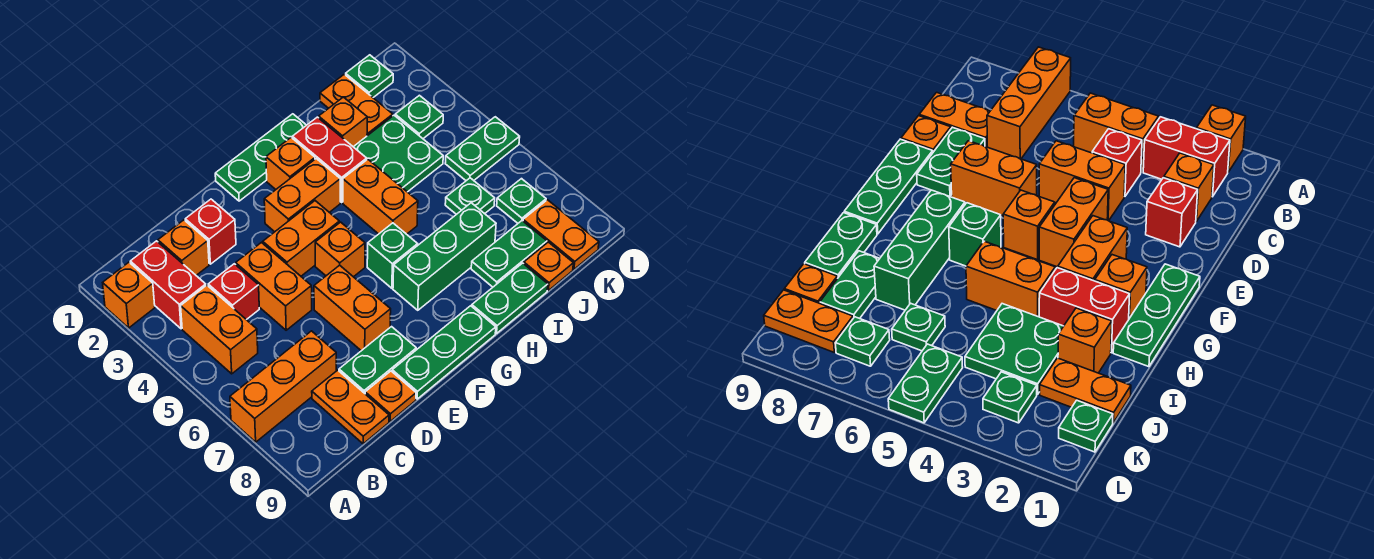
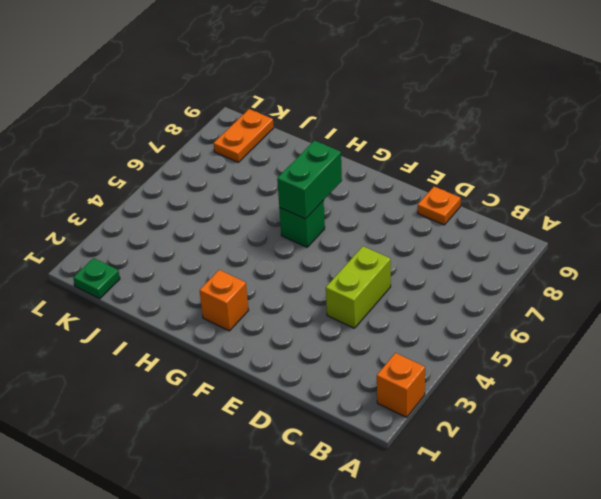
lime 1x2 brick [326,246,391,328] -> orange 1x2 brick [236,243,312,330]
green 1x2 brick [277,141,342,219] -> none
none -> orange 1x3 brick [230,331,336,442]
none -> red 1x2 brick [130,241,206,329]
none -> orange 1x2 brick [181,285,258,374]
none -> orange 1x1 brick [158,220,209,275]

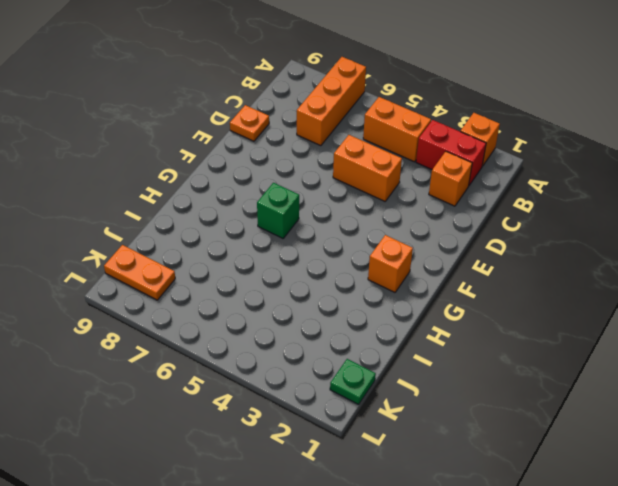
none -> red 1x1 brick [208,264,259,320]
none -> orange 1x2 plate [312,370,389,444]
none -> red 1x1 brick [185,199,236,264]
none -> green 1x2 plate [339,327,416,393]

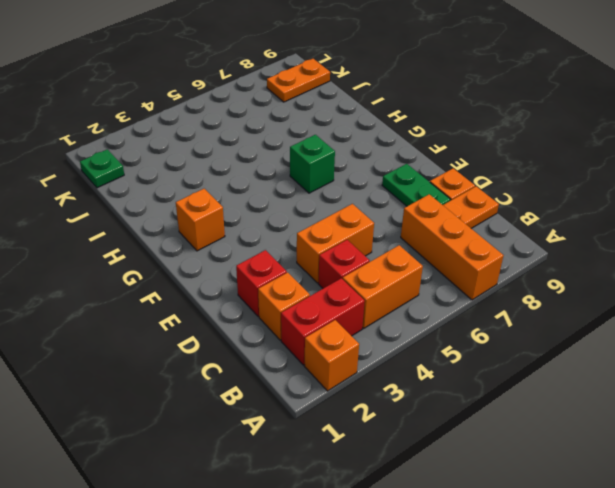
none -> orange 1x2 brick [263,201,339,276]
none -> orange 1x2 brick [314,265,391,351]
none -> green 1x3 plate [392,306,496,399]
none -> green 1x3 plate [215,114,306,201]

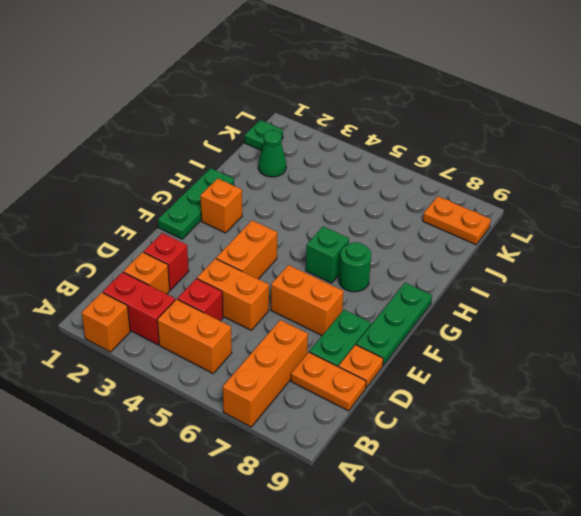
green 1x1 round brick [339,242,371,292] -> green 1x3 brick [393,203,496,310]
green 1x1 cone [258,130,286,177] -> orange 1x2 plate [320,74,393,136]
none -> orange 1x2 brick [264,159,340,232]
none -> orange 1x1 brick [315,222,365,277]
none -> red 1x2 brick [292,117,367,202]
none -> orange 1x2 brick [343,159,418,234]

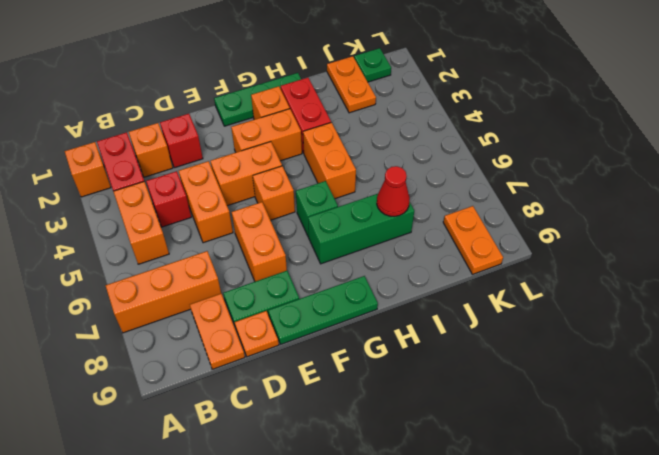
red 1x1 cone [377,166,410,216] -> none
none -> green 1x2 plate [472,263,548,333]
none -> orange 1x1 brick [319,97,367,147]
none -> green 2x2 plate [354,115,443,192]
none -> green 1x2 plate [471,221,547,287]

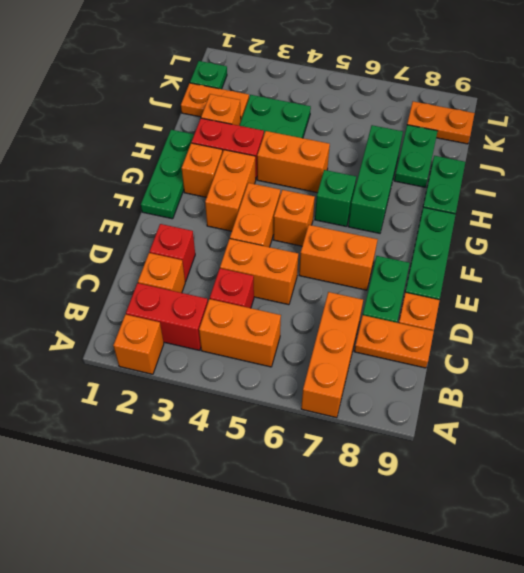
none -> green 1x1 plate [445,178,495,214]
none -> orange 1x1 plate [524,242,573,291]
none -> green 1x1 plate [395,95,443,139]
none -> green 1x2 plate [445,117,520,181]

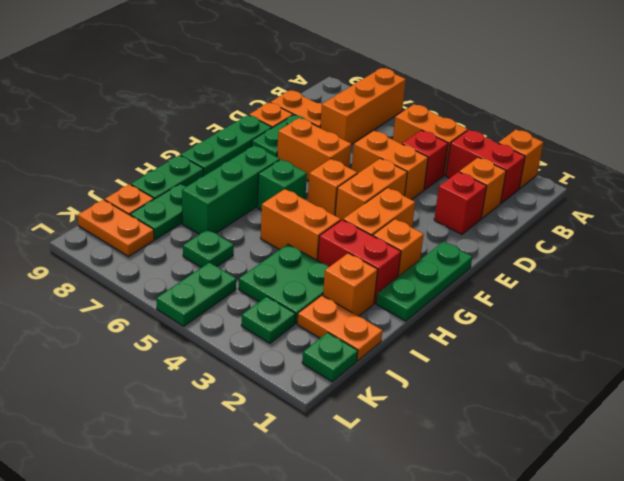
none -> green 1x1 plate [497,179,546,223]

